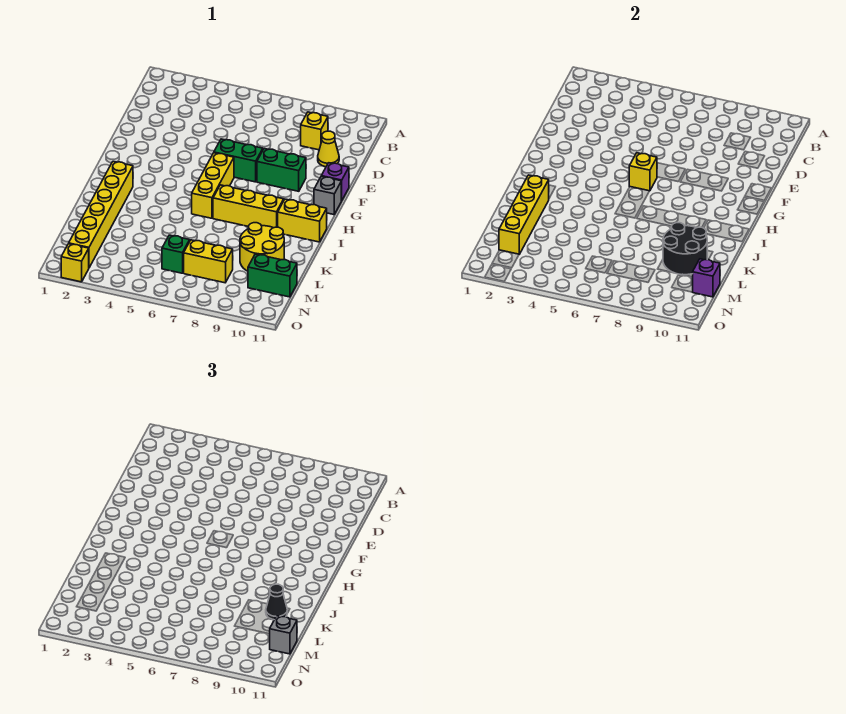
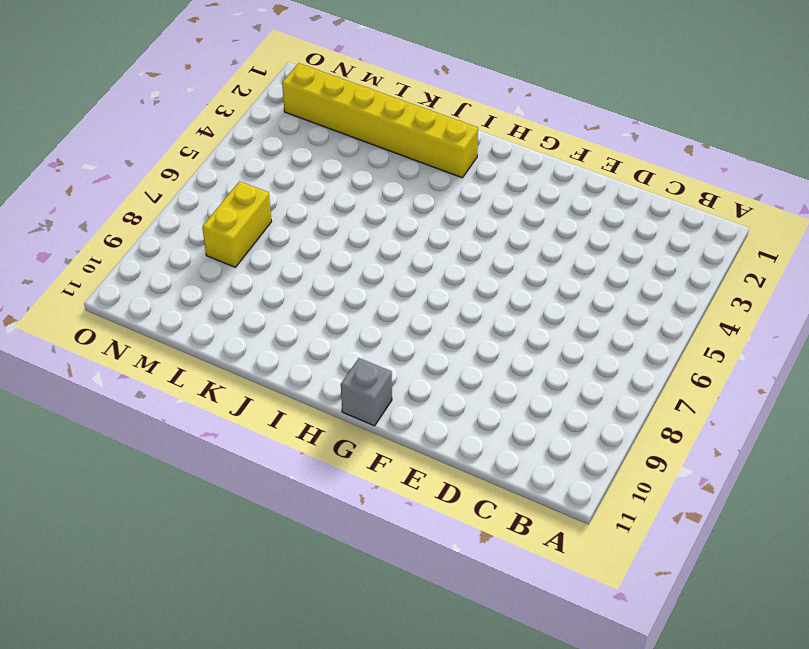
none -> yellow 1x1 brick [301,112,328,150]
none -> yellow 1x1 cone [318,131,339,167]
none -> green 1x2 brick [214,139,263,182]

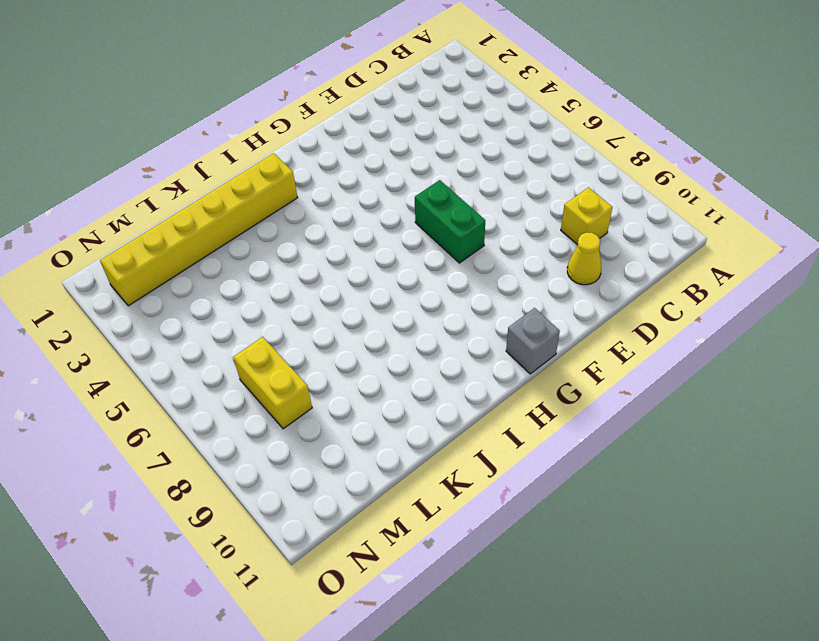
none -> green 1x2 brick [257,149,306,191]
none -> purple 1x1 brick [322,163,349,201]
none -> yellow 1x3 brick [192,153,234,218]

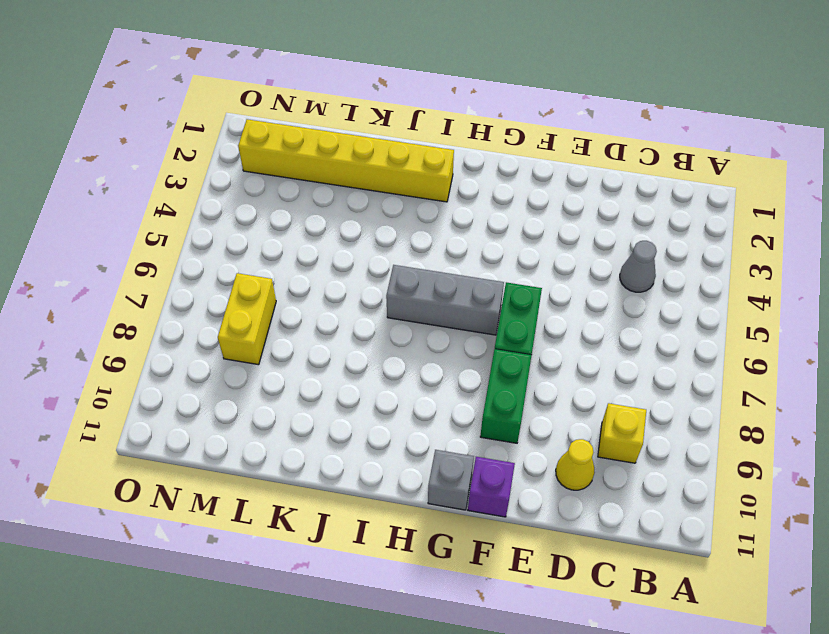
grey 1x1 cone [620,241,657,292] -> none
grey 1x3 brick [386,265,504,335] -> yellow 1x3 brick [192,153,234,218]
none -> yellow 1x3 brick [213,185,284,228]
none -> yellow 1x2 brick [278,199,327,242]
none -> yellow 2x2 round brick [240,223,284,271]

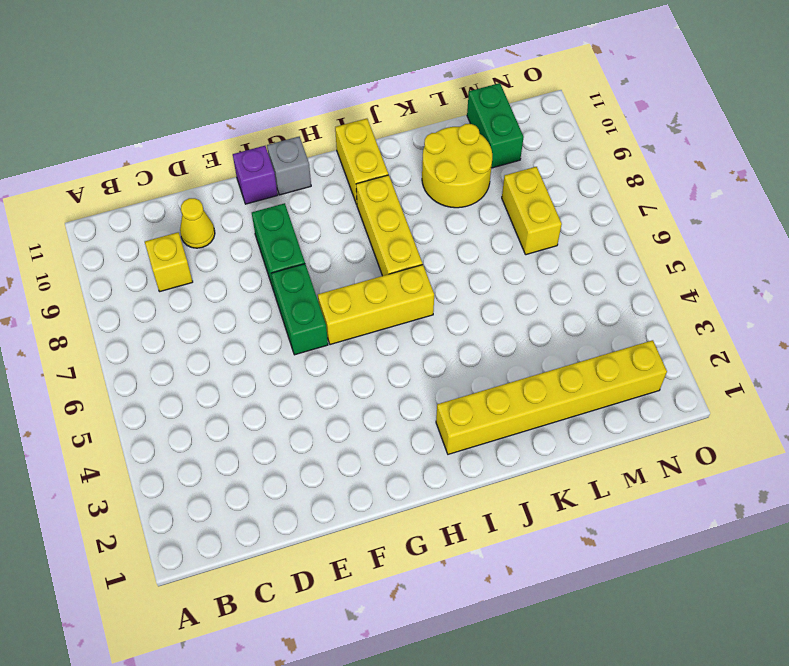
none -> green 1x1 brick [162,235,190,273]
none -> yellow 1x1 brick [61,244,89,282]
none -> yellow 1x1 brick [629,153,657,191]

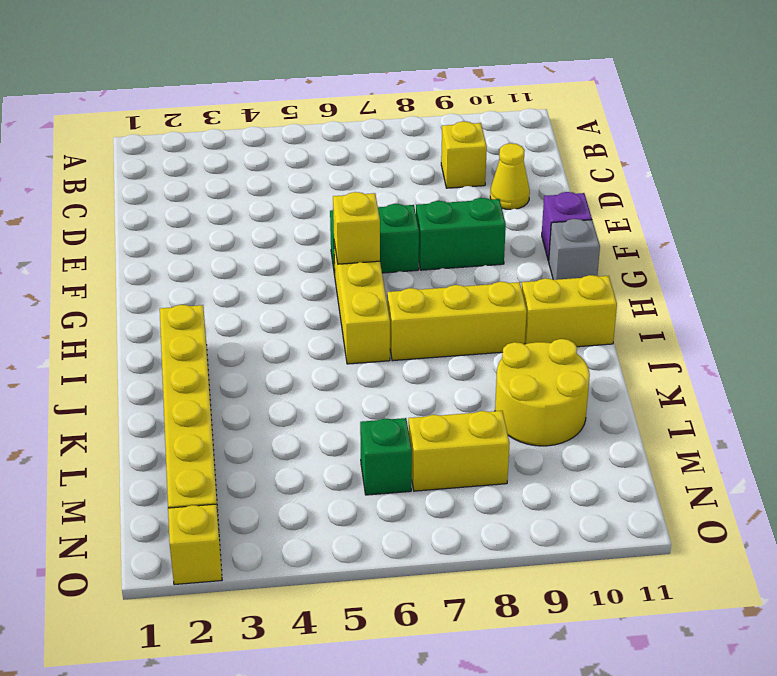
none -> green 1x2 brick [248,254,297,297]
none -> yellow 1x4 brick [499,175,549,254]
none -> black 2x2 round brick [663,223,707,275]

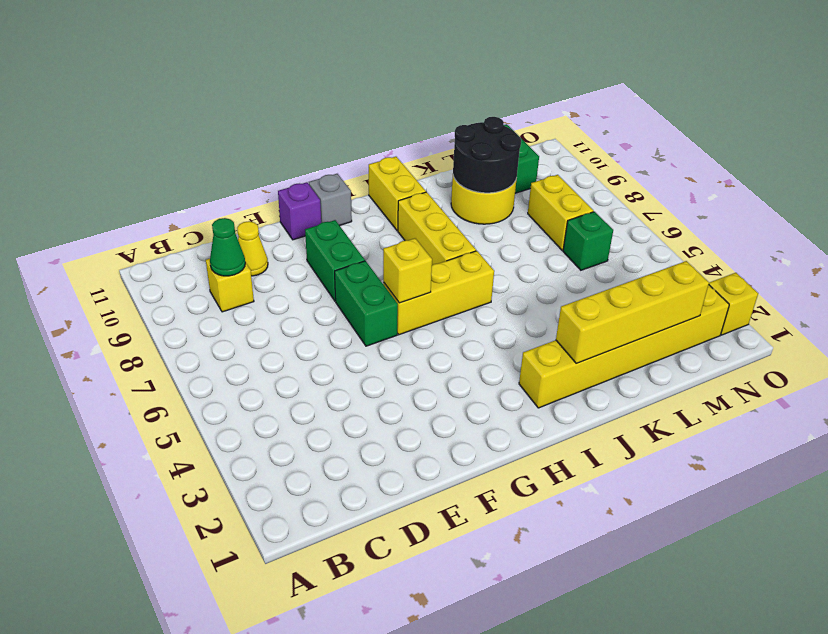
green 1x1 cone [210,218,245,276] -> none
none -> purple 1x1 brick [693,259,720,297]
none -> black 1x1 cone [266,584,287,620]
none -> grey 1x1 brick [270,616,297,654]

